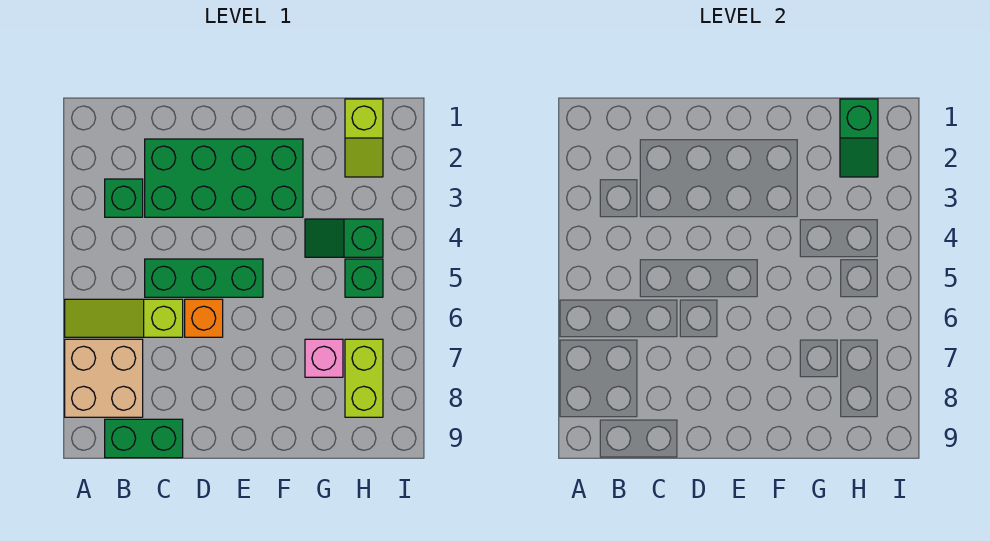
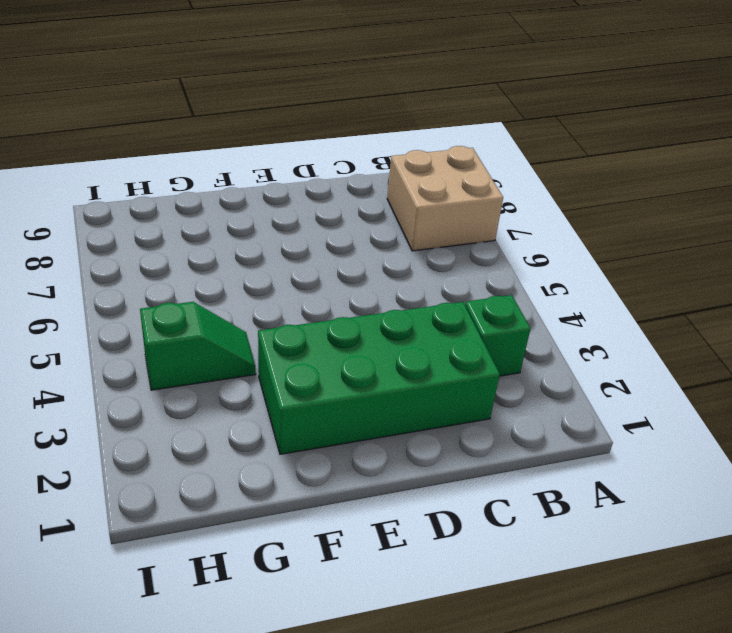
none -> lime 1x3 slope [65,299,183,337]
none -> green 1x2 brick [105,419,183,458]
none -> green 1x3 brick [145,259,263,297]

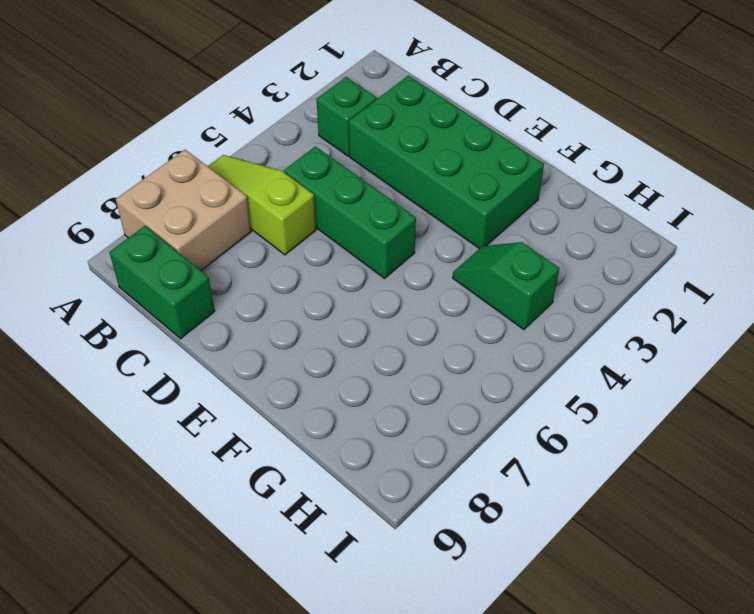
none -> orange 1x1 brick [185,299,223,337]
none -> pink 1x1 brick [305,339,343,377]
none -> lime 1x2 slope [345,99,383,177]

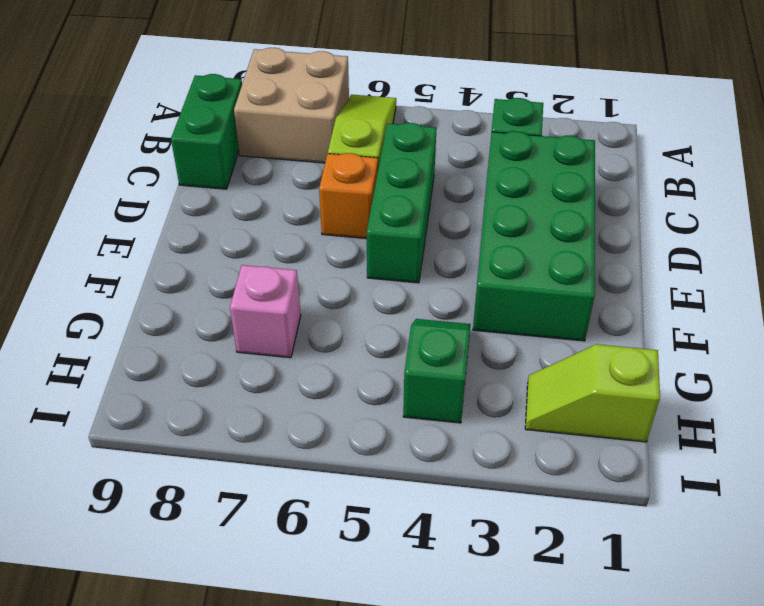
none -> green 1x1 brick [345,259,383,297]
none -> lime 1x2 brick [345,339,383,417]
none -> green 1x2 slope [840,99,878,177]

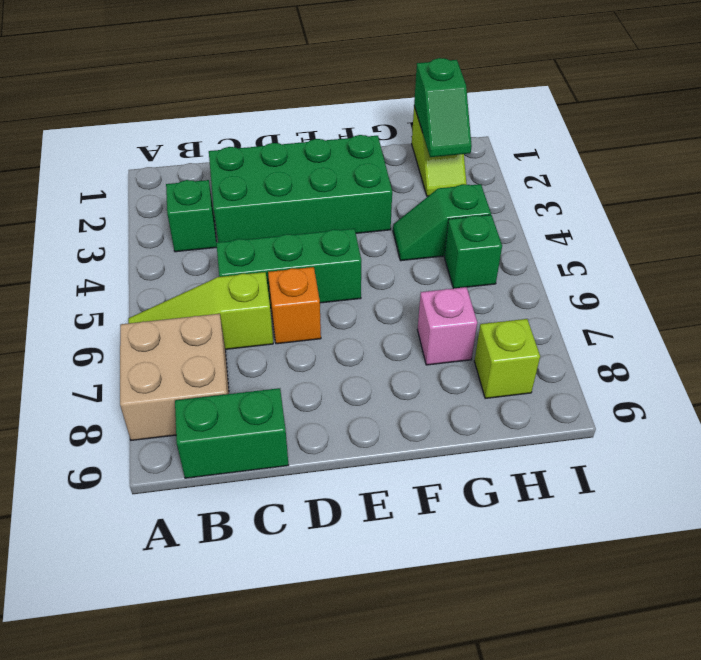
lime 1x1 brick [474,319,540,398] -> lime 1x2 brick [345,339,383,417]

